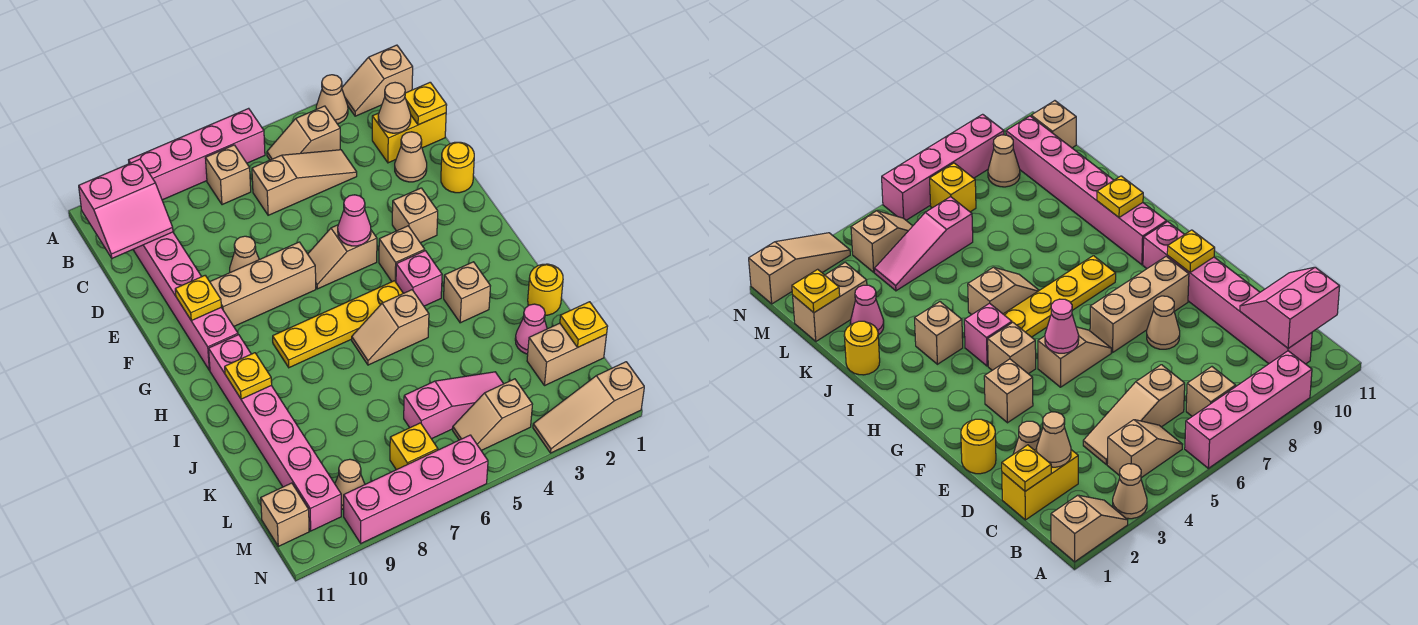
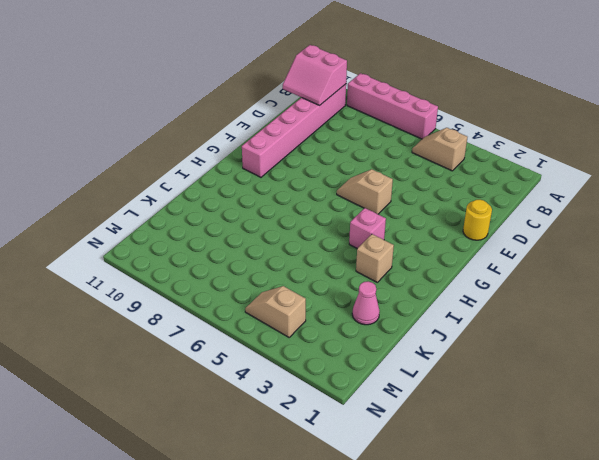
none -> tan 1x2 slope [342,45,413,116]
none -> tan 1x1 cone [316,75,348,124]
none -> tan 1x1 brick [205,145,251,205]
none -> yellow 1x2 brick [372,113,446,163]

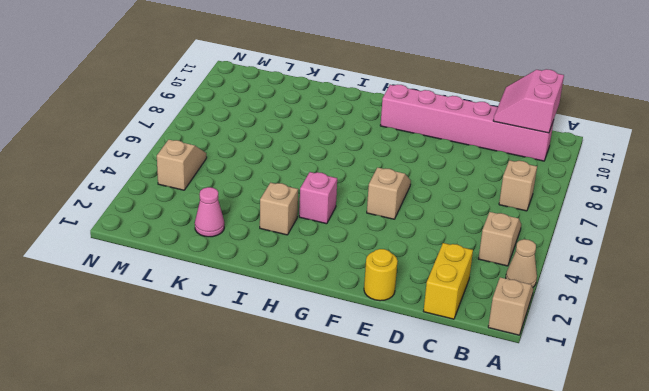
none -> pink 1x4 brick [129,108,265,200]
none -> tan 1x3 slope [252,150,357,215]
none -> tan 1x1 cone [395,132,427,182]
none -> tan 1x1 cone [230,236,259,272]

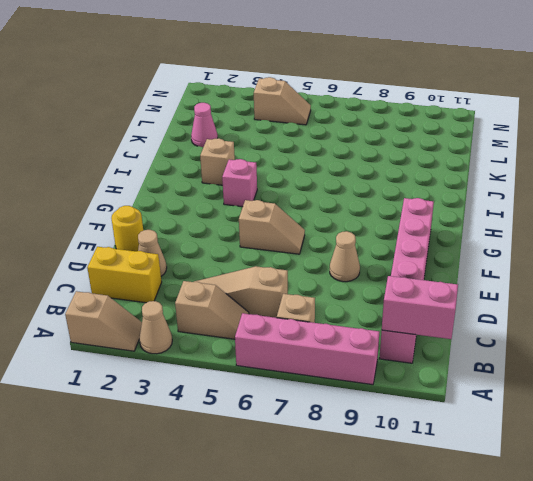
none -> tan 1x1 brick [392,188,438,243]
none -> tan 1x3 brick [210,242,316,326]
none -> tan 1x1 brick [379,226,425,282]
none -> yellow 1x4 plate [273,281,403,368]

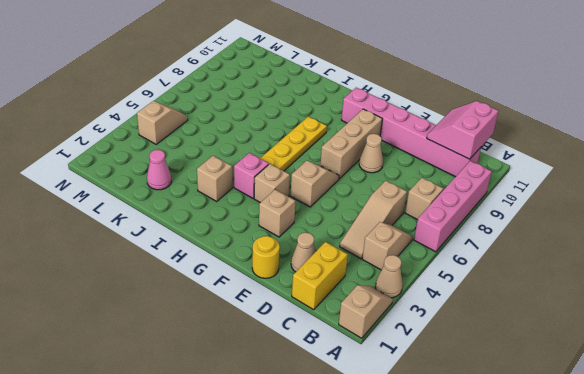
none -> pink 1x6 brick [209,335,341,531]
none -> tan 1x2 slope [352,290,429,365]
none -> yellow 1x1 round brick [528,264,563,315]
none -> tan 1x2 brick [527,323,607,386]

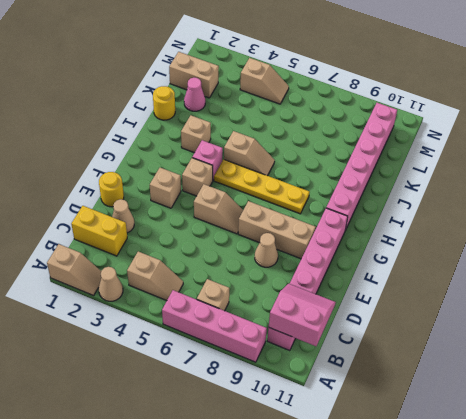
none -> tan 1x3 slope [252,150,357,215]
none -> pink 1x3 slope [404,372,503,439]
none -> yellow 1x1 brick [390,423,438,470]
none -> tan 1x1 cone [335,459,365,510]

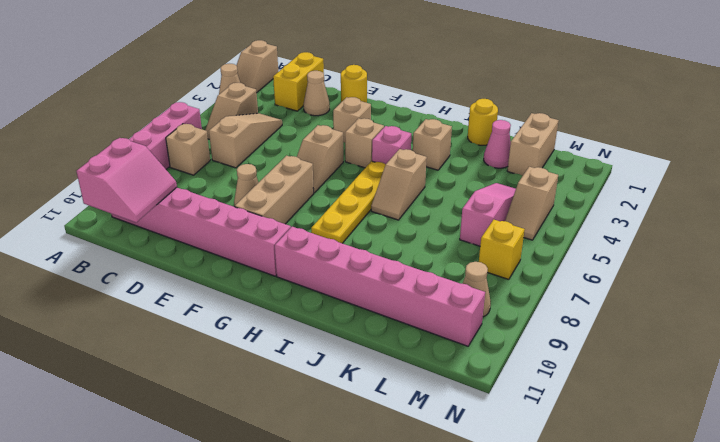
none -> tan 1x1 brick [261,483,309,546]
none -> tan 1x3 slope [533,362,644,453]
none -> pink 1x4 brick [344,435,488,543]
none -> yellow 1x1 plate [405,82,447,125]

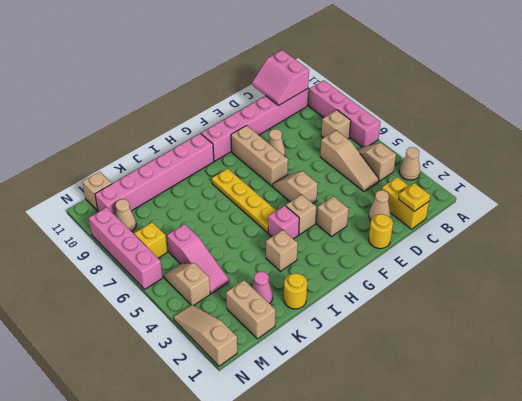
none -> tan 1x2 slope [342,45,413,116]
none -> tan 1x2 slope [352,290,429,365]
none -> tan 1x1 cone [378,83,411,133]
none -> pink 1x1 cone [338,195,371,246]

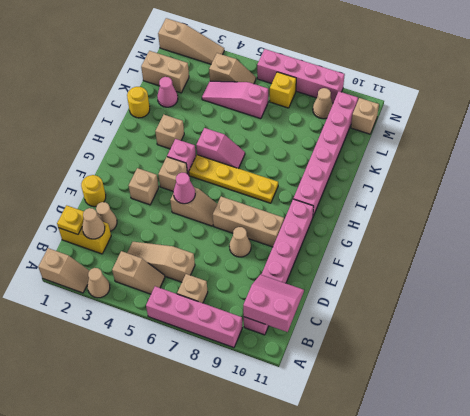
pink 1x2 slope [196,128,245,168] -> tan 1x2 slope [352,290,429,365]
none -> yellow 1x1 plate [175,276,221,321]
none -> yellow 1x1 plate [225,353,272,399]
none -> yellow 1x1 plate [560,302,608,348]

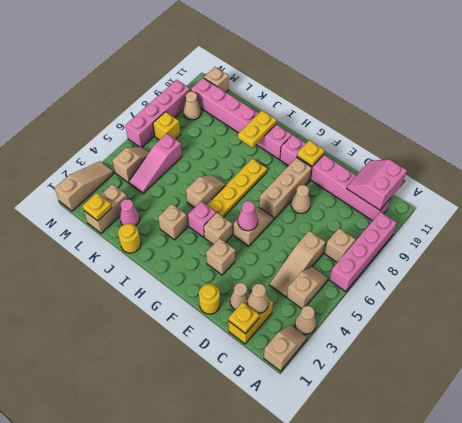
yellow 1x2 plate [238,111,277,148] -> yellow 1x1 plate [225,353,272,399]

